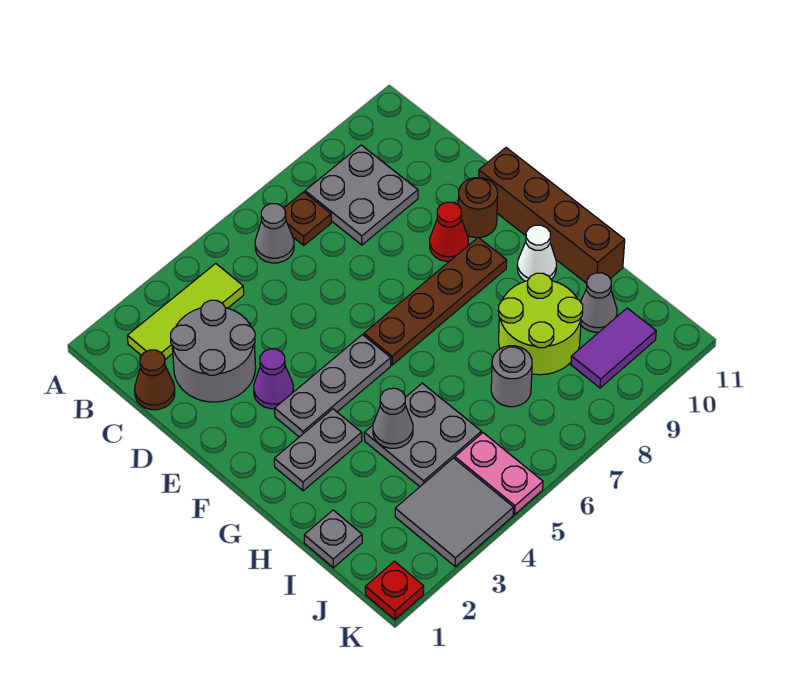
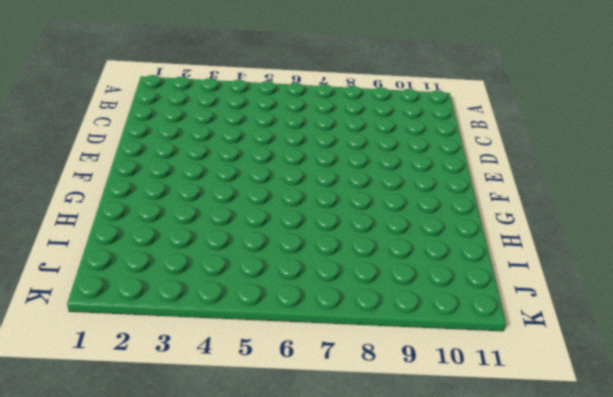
none -> lime 1x3 tile [127,264,244,359]
none -> grey 1x1 cone [255,204,294,263]
none -> brown 1x1 plate [284,192,331,245]

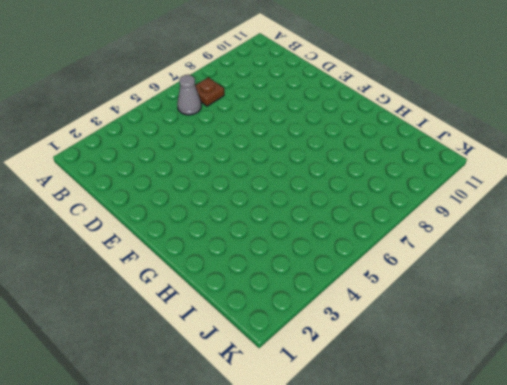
none -> lime 1x3 tile [127,264,244,359]
none -> grey 2x2 plate [305,145,418,245]
none -> brown 1x1 cone [135,350,175,410]

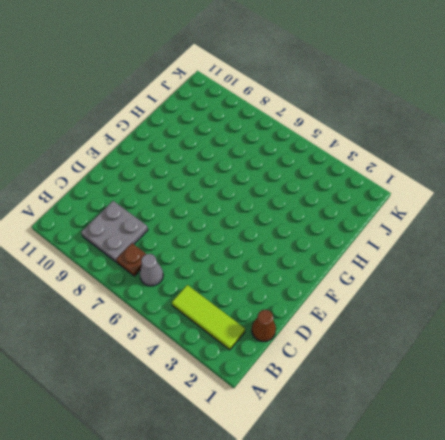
none -> grey 2x2 round brick [171,300,256,402]
none -> purple 1x1 cone [254,349,293,409]
none -> red 1x1 cone [430,202,468,262]

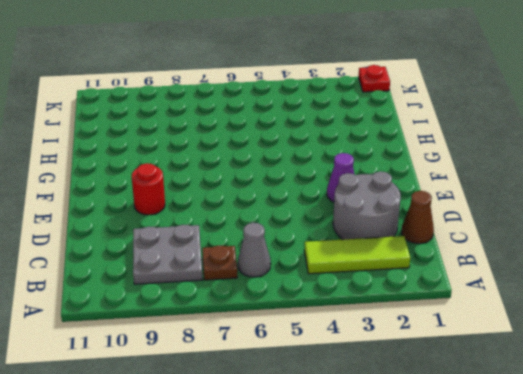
red 1x1 round brick [132,163,165,215] -> red 1x1 cone [430,202,468,262]
none -> brown 1x1 round brick [458,178,498,238]
none -> brown 1x4 brick [479,148,625,283]
none -> grey 1x3 plate [275,335,391,437]

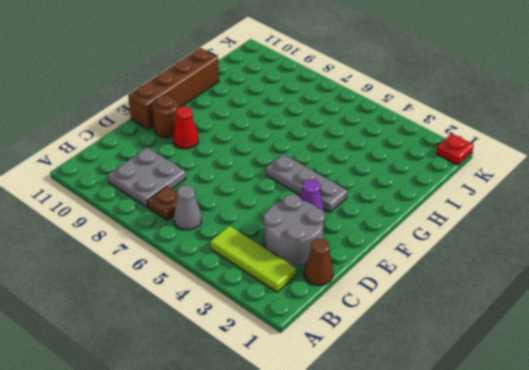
none -> brown 1x4 plate [364,238,507,365]
none -> grey 1x2 plate [274,409,362,491]
none -> white 1x1 cone [517,225,557,281]

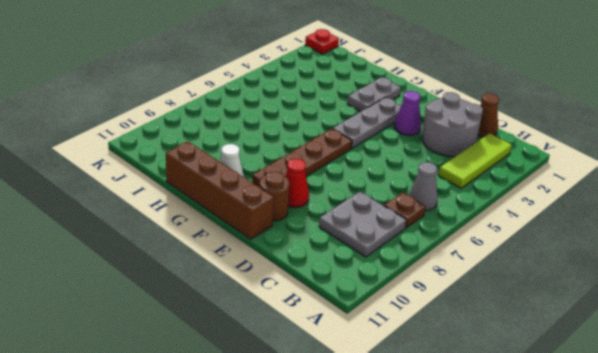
none -> grey 2x2 plate [364,383,481,487]
none -> lime 2x2 round brick [498,273,583,375]
none -> grey 1x1 plate [304,510,362,568]

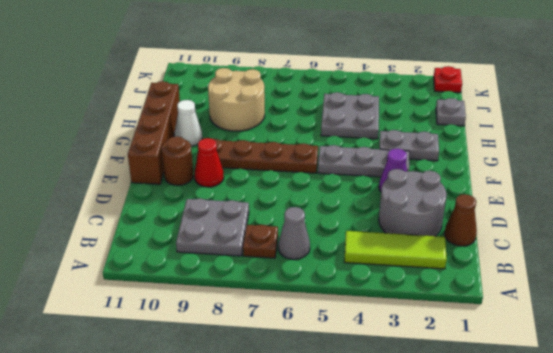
tan 2x2 round brick [208,68,265,131] -> lime 2x2 round brick [498,273,583,375]
none -> grey 1x1 round brick [491,346,532,407]
none -> grey 1x1 cone [581,273,617,332]
none -> grey 2x2 tile [395,458,514,566]

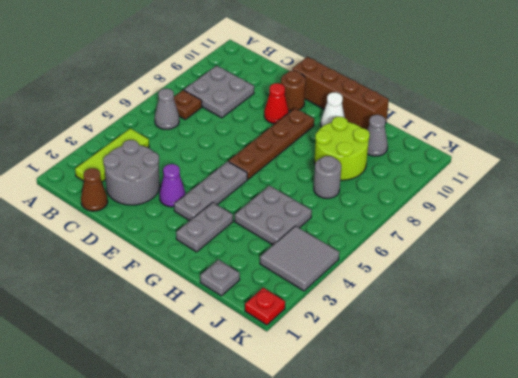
none -> pink 1x2 plate [455,433,543,514]
none -> purple 1x2 tile [571,308,656,388]
none -> grey 1x1 cone [373,388,413,448]

